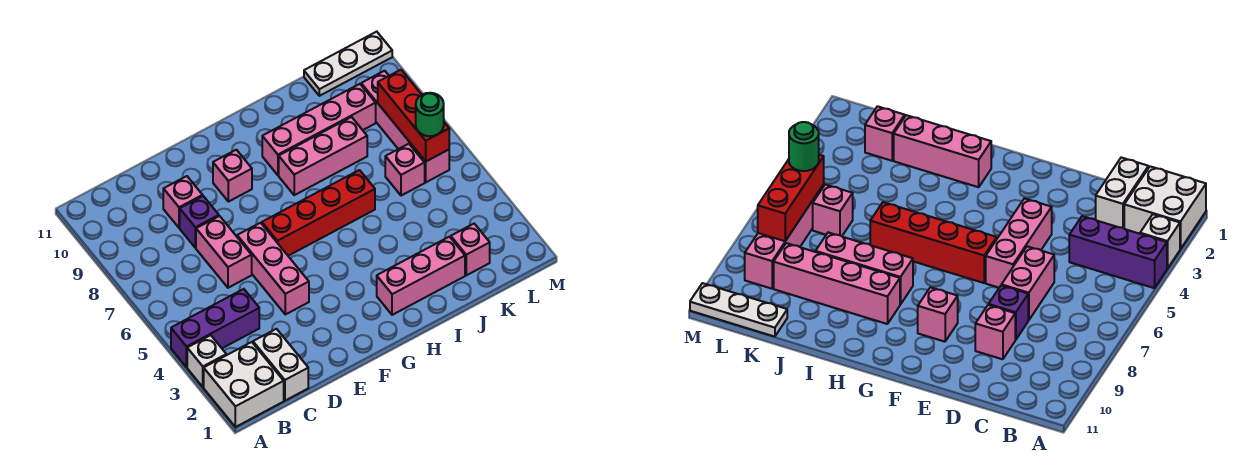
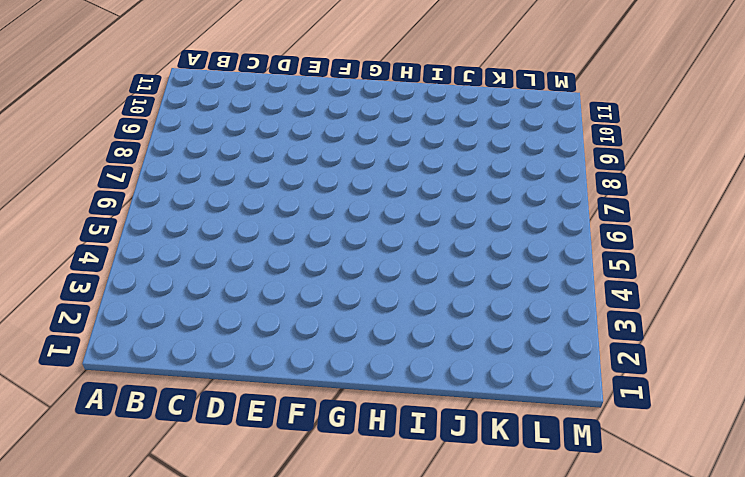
none -> white 2x2 brick [204,342,284,427]
none -> white 1x1 brick [187,335,226,387]
none -> purple 1x3 brick [171,289,259,367]

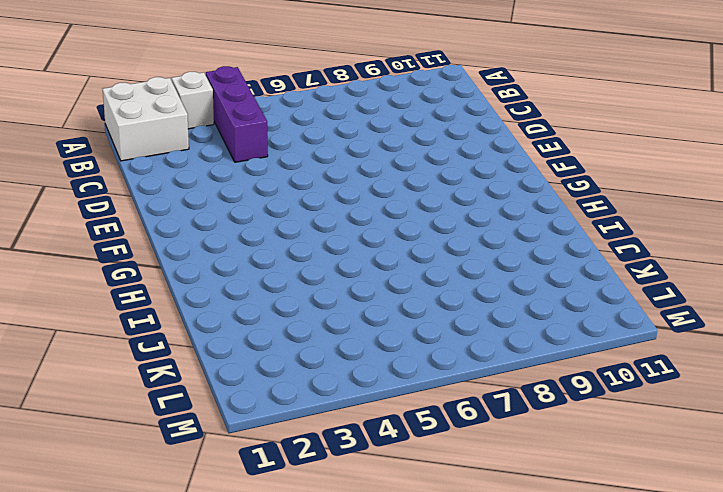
none -> white 1x2 brick [253,329,308,401]
none -> pink 1x2 brick [196,216,252,288]
none -> purple 1x1 brick [180,196,219,248]

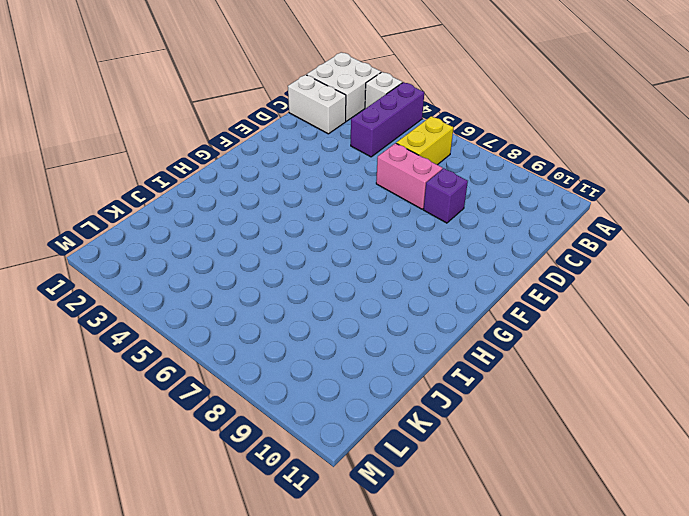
yellow 1x2 brick [396,116,453,165] -> none
none -> pink 1x1 brick [163,176,203,228]
none -> pink 1x3 brick [237,223,309,314]
none -> red 1x4 brick [262,170,375,256]

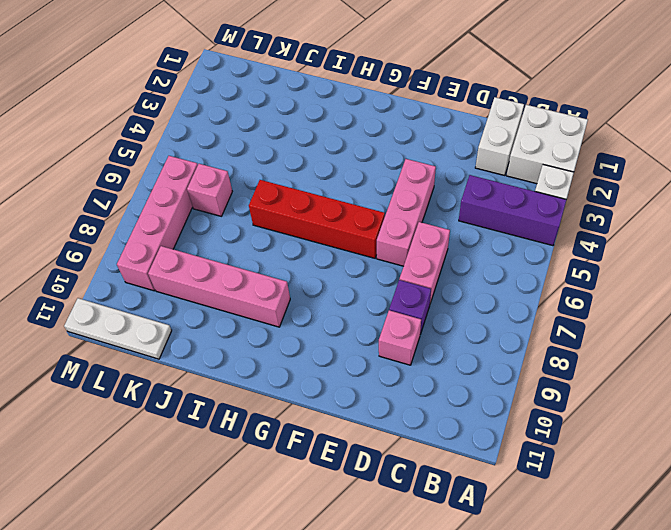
none -> pink 1x1 brick [213,150,252,202]
none -> pink 1x3 brick [377,237,465,315]
none -> pink 1x3 brick [279,117,367,195]

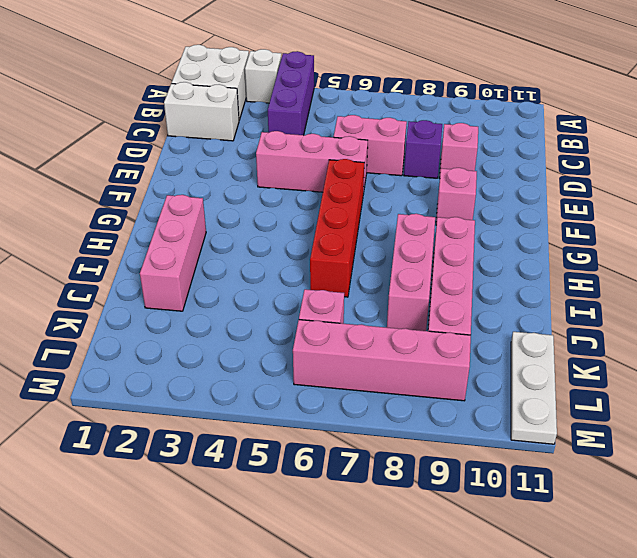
none -> pink 1x1 brick [451,224,490,275]
none -> red 1x3 brick [378,70,449,161]
none -> green 1x1 round brick [416,93,444,136]

